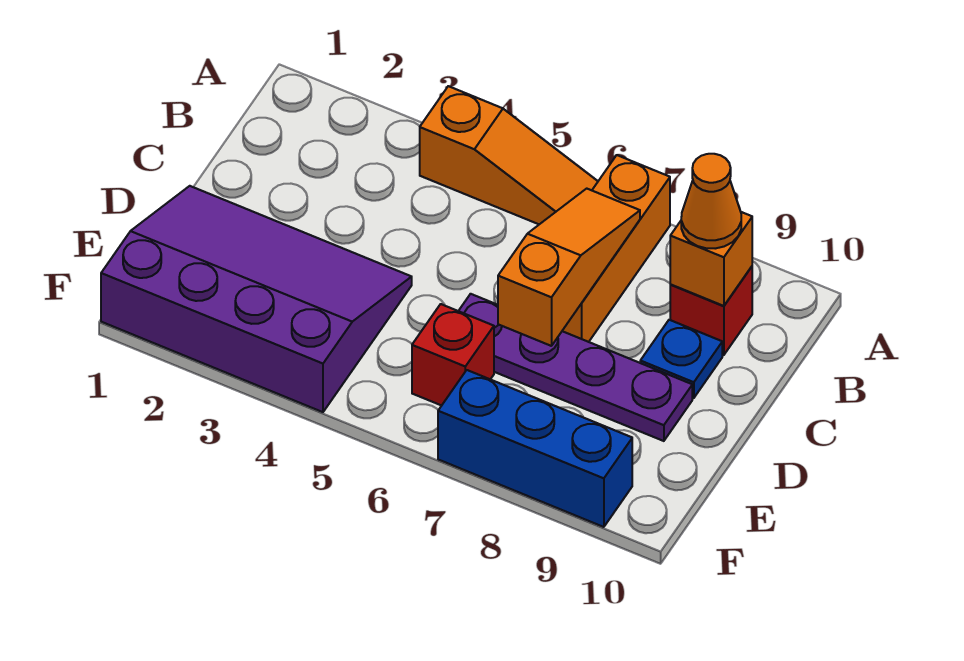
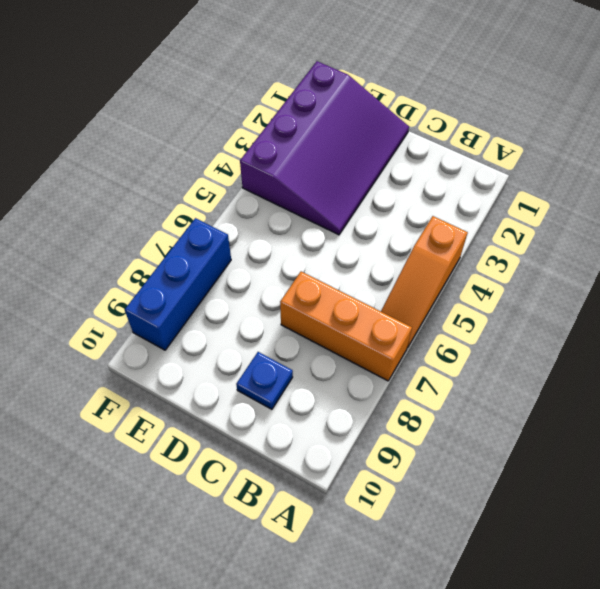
none -> red 1x1 brick [670,267,752,355]
none -> purple 1x4 plate [459,294,692,441]

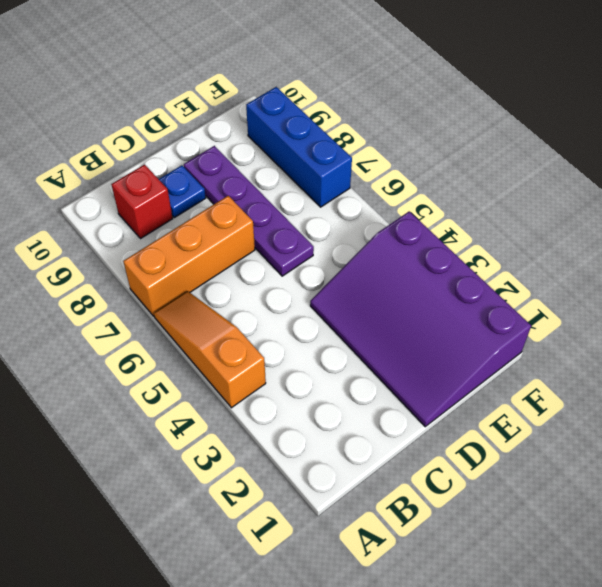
none -> red 1x1 brick [412,304,494,406]
none -> orange 1x3 slope [498,189,640,346]

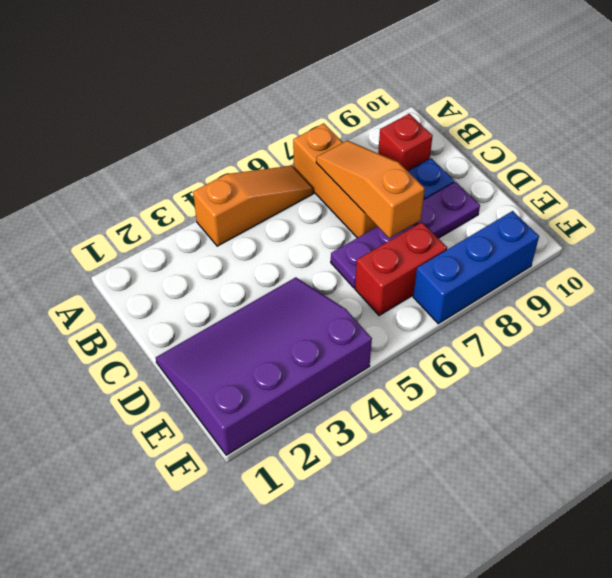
red 1x2 brick [355,222,447,316] -> red 1x1 brick [412,304,494,406]
none -> orange 1x1 brick [670,212,752,306]
none -> orange 1x1 cone [681,154,741,249]

